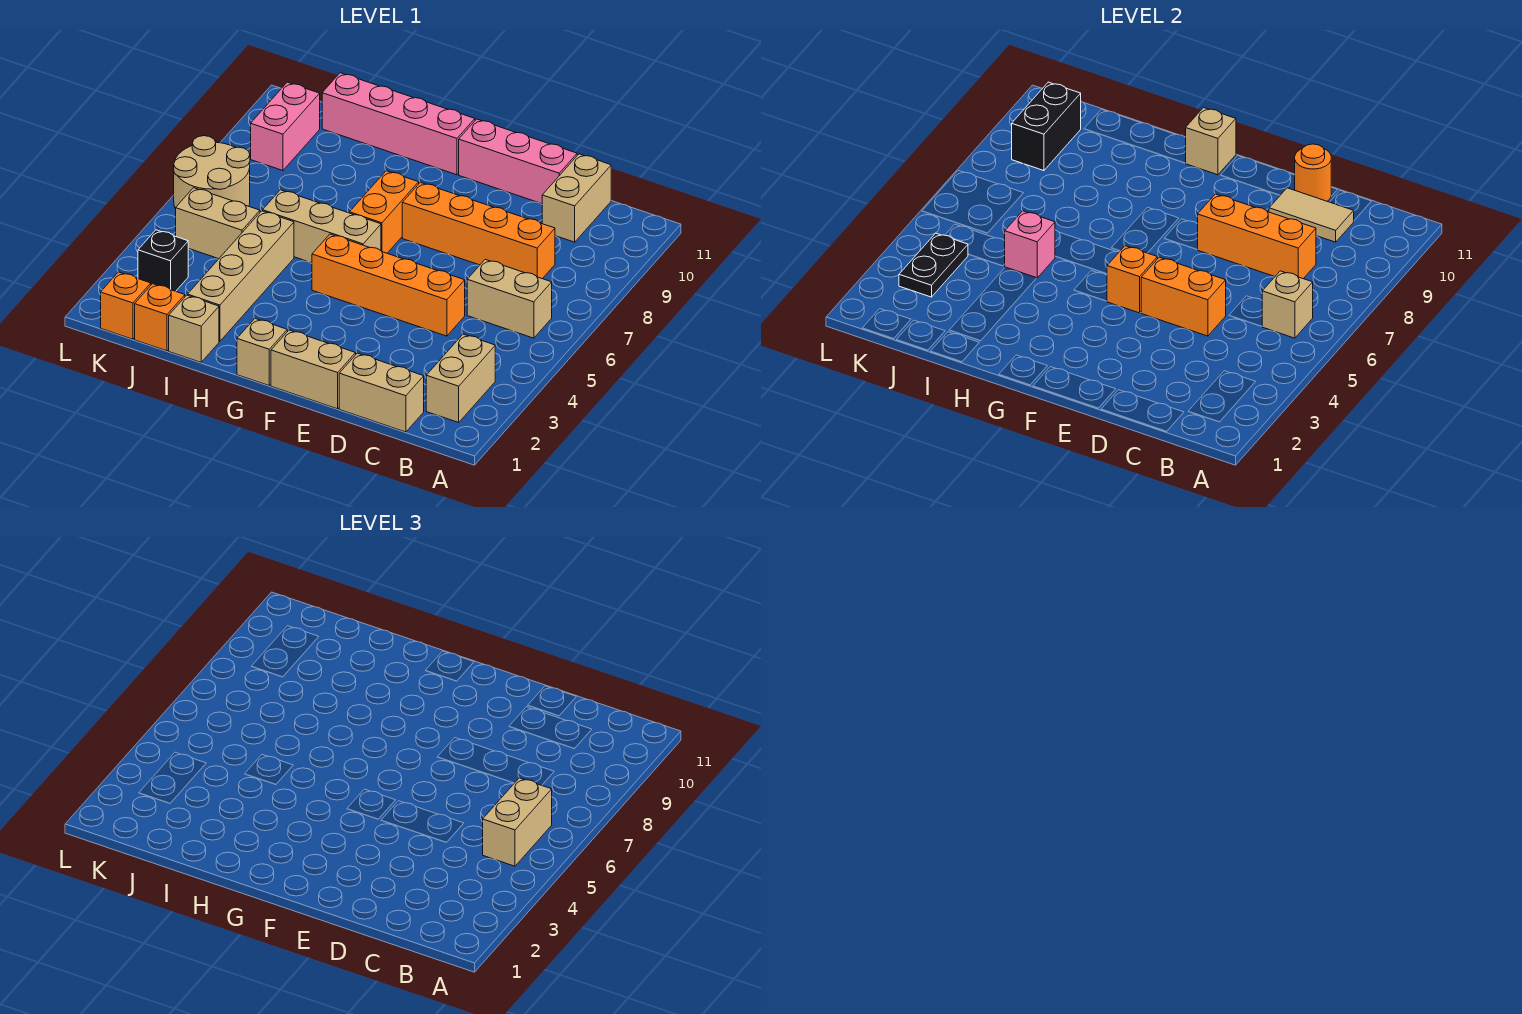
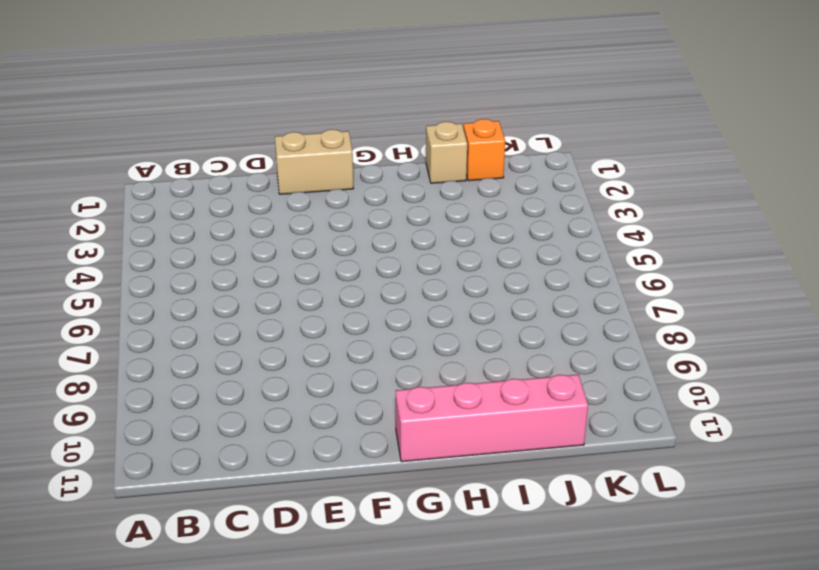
none -> tan 1x2 brick [426,334,495,422]
none -> tan 1x2 brick [467,259,552,338]
none -> tan 1x2 brick [339,353,424,432]
none -> orange 1x4 brick [402,182,555,279]

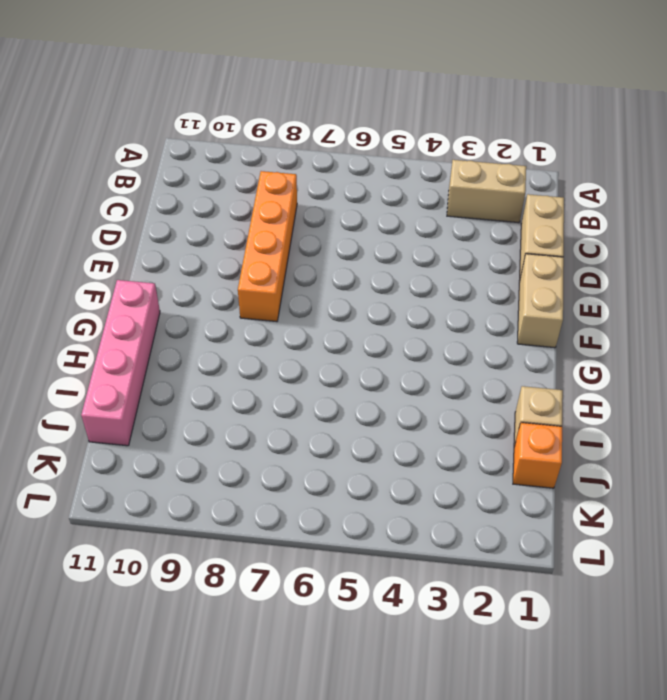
none -> tan 1x2 brick [467,259,552,338]
none -> tan 1x2 brick [542,154,611,242]
none -> orange 1x4 brick [312,234,465,336]
none -> pink 1x3 brick [459,119,577,204]

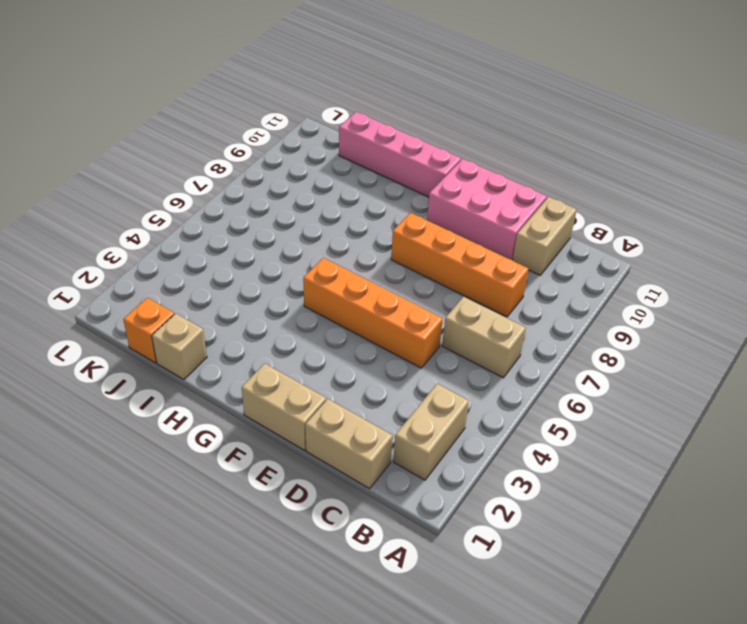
pink 2x3 brick [427,159,547,260] -> pink 1x3 brick [459,119,577,204]
none -> tan 1x1 brick [237,319,287,385]
none -> tan 1x3 brick [263,190,381,263]
none -> orange 1x2 brick [350,171,419,253]
none -> tan 1x4 brick [188,211,294,341]

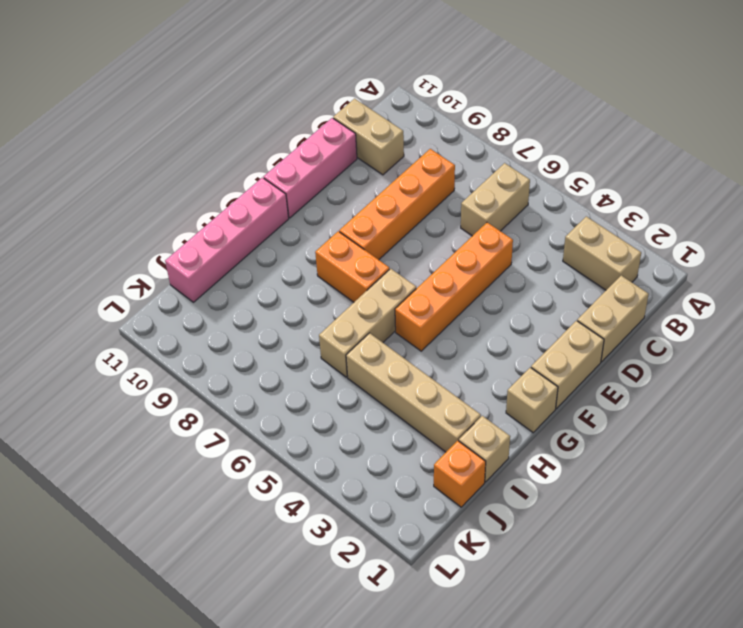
none -> tan 1x2 brick [176,188,260,259]
none -> orange 1x1 brick [101,272,151,339]
none -> black 1x1 brick [138,230,188,291]
none -> tan 2x2 round brick [174,136,250,209]

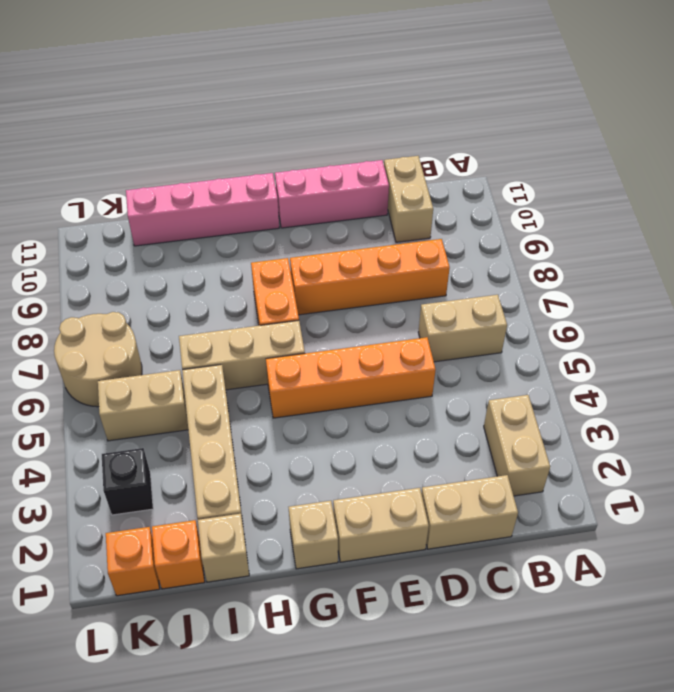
none -> pink 1x2 brick [251,82,320,171]
none -> tan 1x1 brick [1262,271,1313,338]
none -> orange 1x3 brick [1198,194,1316,279]
none -> tan 1x2 tile [1269,188,1354,242]

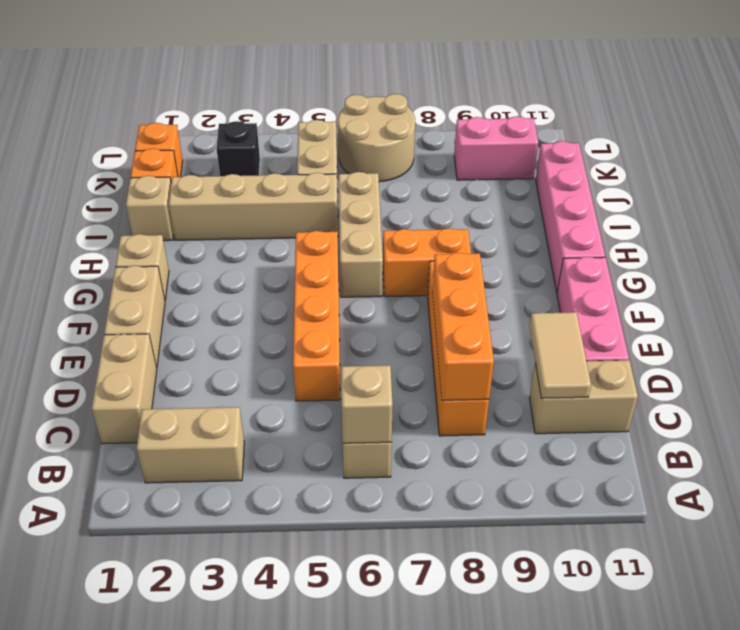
none -> orange 1x2 brick [1141,257,1226,336]
none -> orange 1x1 round brick [1295,144,1331,201]
none -> orange 1x1 brick [1107,246,1157,313]
none -> tan 1x1 brick [1186,108,1236,175]

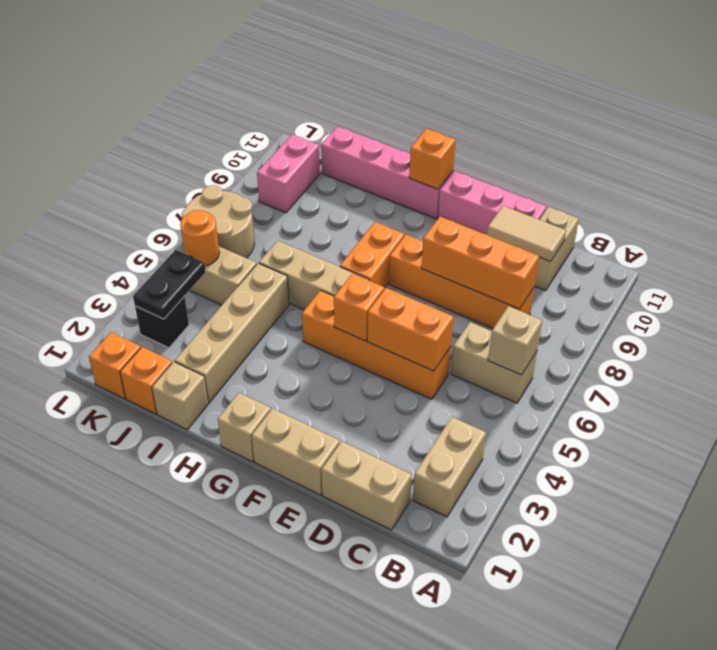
orange 1x1 brick [409,129,456,189] -> tan 1x1 brick [1186,108,1236,175]
orange 1x1 round brick [180,210,219,266] -> orange 1x1 round brick moved to [1295,144,1331,201]
none -> pink 1x1 brick [1005,211,1055,278]
none -> black 1x2 brick [1012,82,1081,171]
none -> tan 1x2 brick [483,778,552,866]

